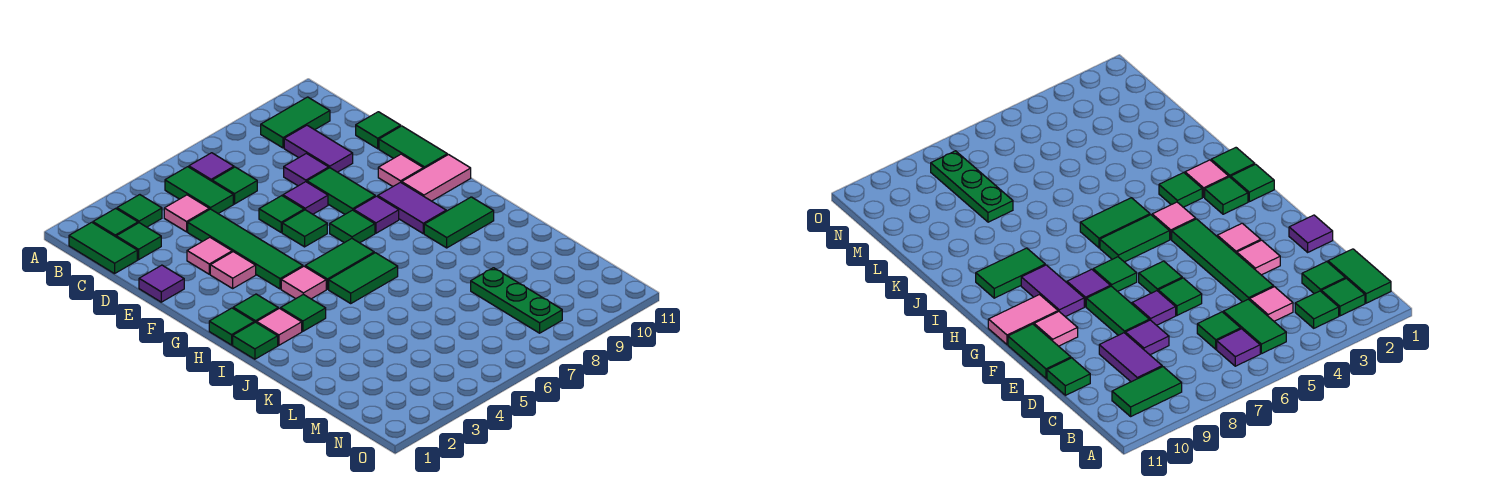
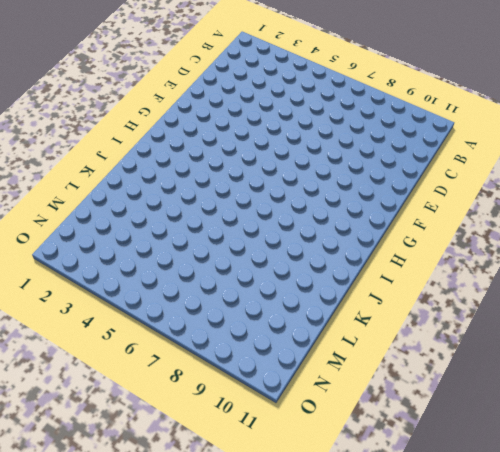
none -> green 1x2 tile [69,222,137,274]
none -> green 1x1 tile [93,208,138,237]
none -> green 1x1 tile [117,195,162,227]
none -> green 1x2 tile [165,167,233,213]

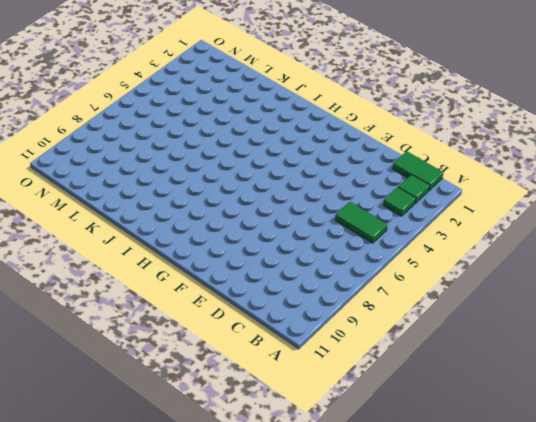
none -> purple 1x1 tile [189,153,234,181]
none -> green 1x2 tile [261,97,330,148]
none -> green 1x1 tile [116,223,161,260]
none -> pink 1x1 tile [164,195,209,232]

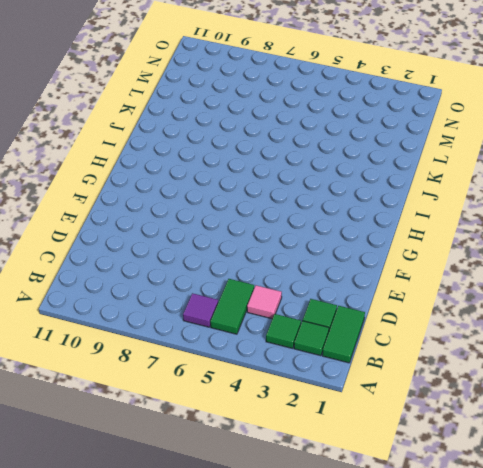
none -> green 1x2 tile [261,97,330,148]
none -> green 1x1 tile [212,167,257,204]
none -> purple 1x2 tile [284,125,353,172]
none -> green 1x4 tile [188,209,303,289]

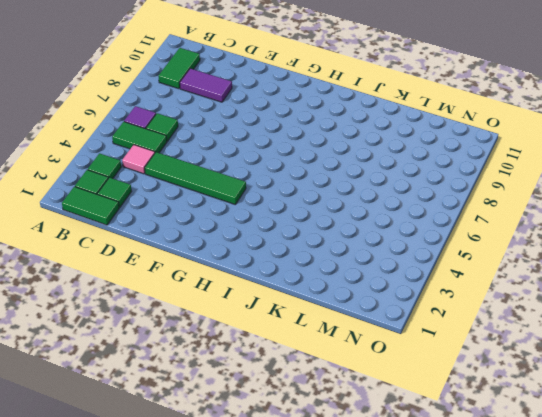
none -> purple 1x1 tile [284,153,329,186]
none -> green 1x1 tile [356,112,401,149]
none -> purple 1x1 tile [139,265,184,302]
none -> pink 1x1 tile [187,237,232,274]

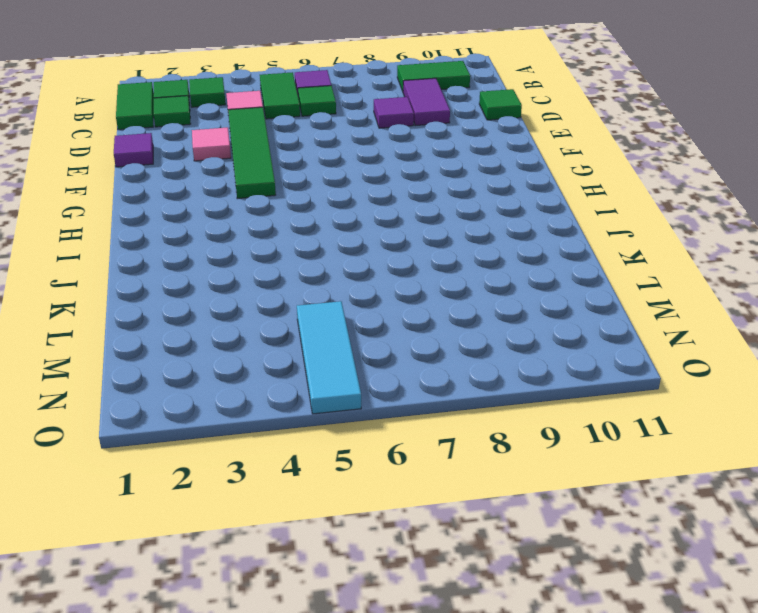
cyan 1x3 tile [297,301,361,414] -> none
none -> green 1x1 tile [259,196,304,232]
none -> purple 1x1 tile [283,182,328,214]
none -> green 1x2 tile [307,168,375,214]
none -> green 1x2 tile [379,126,447,169]

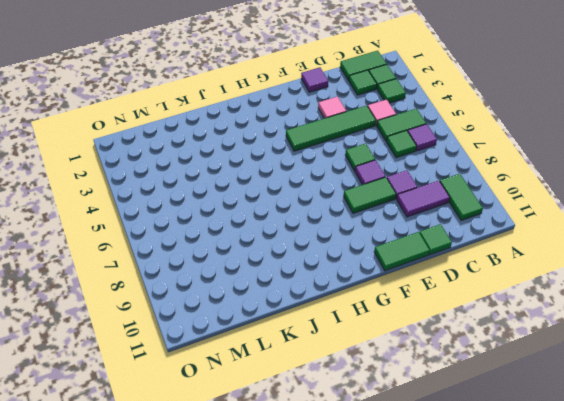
none -> pink 1x1 tile [210,252,256,288]
none -> green 1x1 tile [282,210,327,247]
none -> pink 1x1 tile [378,154,423,186]
none -> green 1x1 tile [330,210,375,243]

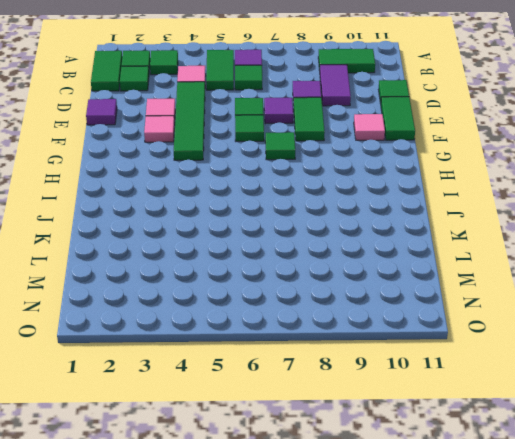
none -> purple 1x1 tile [354,196,399,233]
none -> purple 1x2 tile [378,182,446,234]
none -> pink 1x2 tile [402,155,471,201]
none -> green 1x1 tile [209,308,254,345]

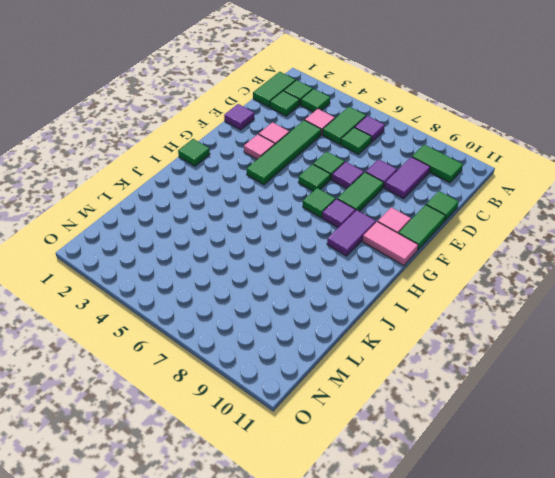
none -> green 1x1 tile [233,294,278,323]
none -> pink 1x1 tile [281,266,326,299]
none -> green 1x2 tile [305,239,374,289]
none -> green 1x1 tile [233,322,278,359]

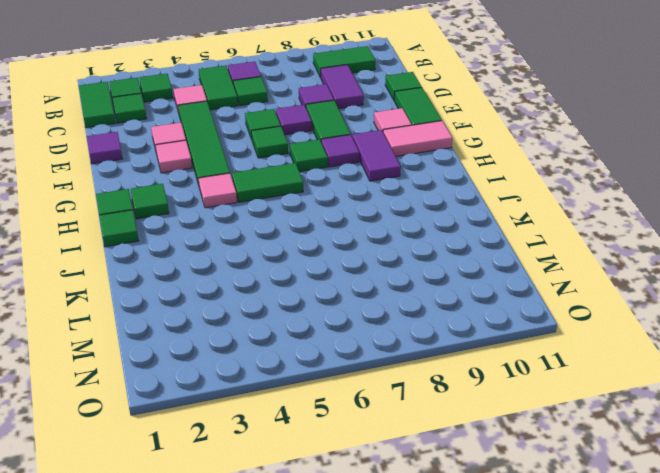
none -> pink 1x1 tile [257,308,302,345]
none -> green 1x1 tile [281,294,326,331]
none -> green 1x2 tile [329,253,398,303]
none -> green 1x2 tile [424,197,494,248]

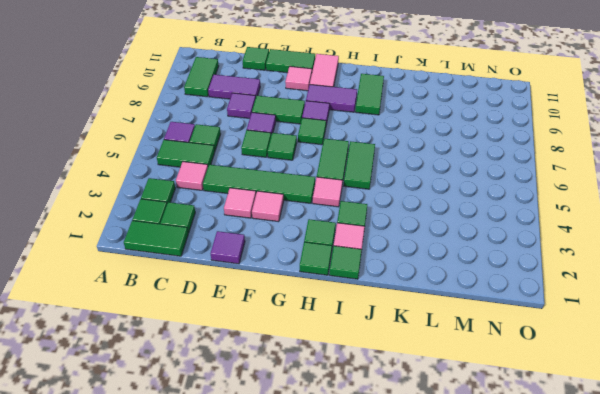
none -> green 1x3 plate [471,268,562,333]

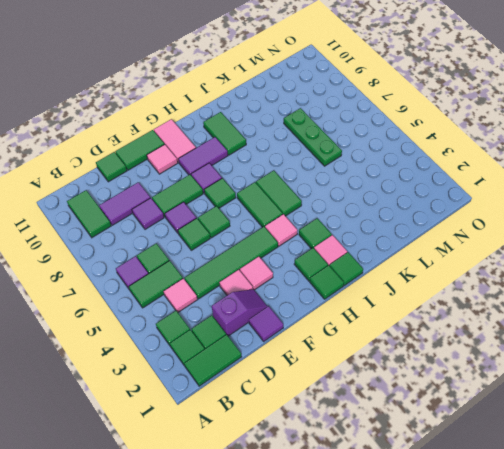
purple 1x2 slope [212,289,268,336] -> none
green 1x3 plate [284,108,342,166] -> green 1x3 plate turned to [471,268,562,333]

